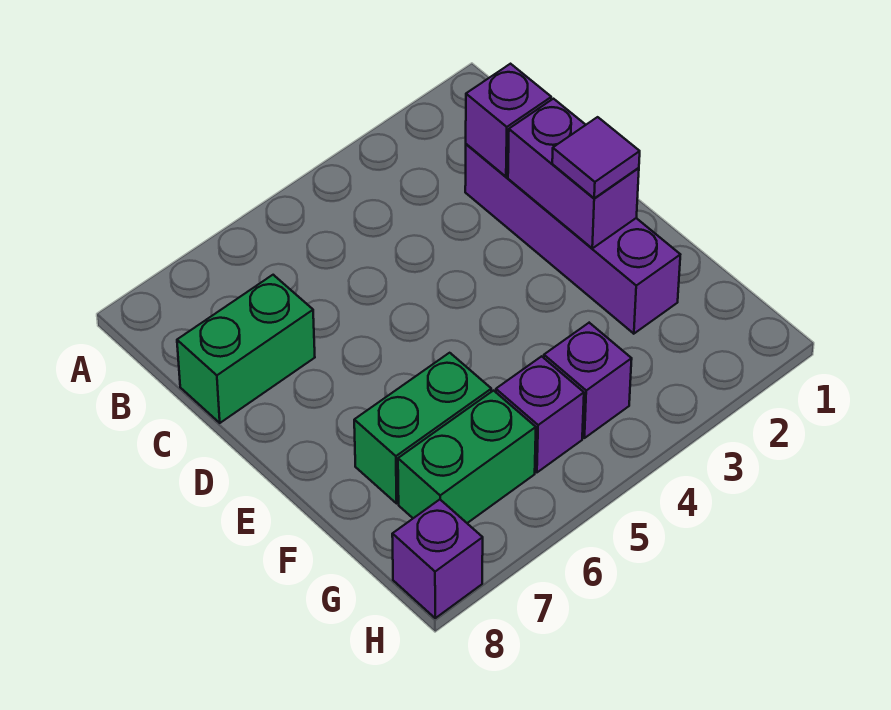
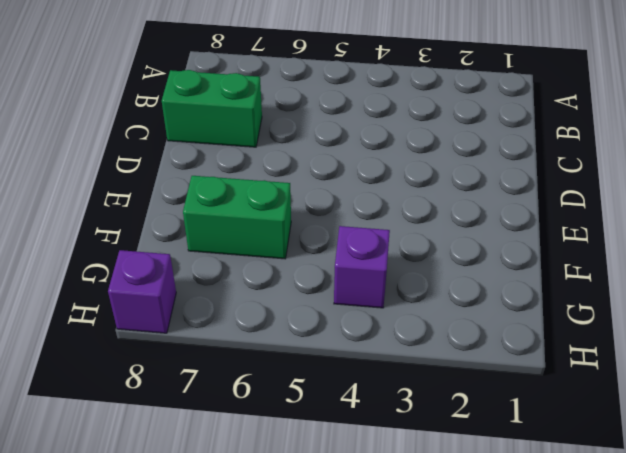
none -> purple 1x4 brick [465,144,680,334]
none -> purple 1x1 brick [496,356,584,472]

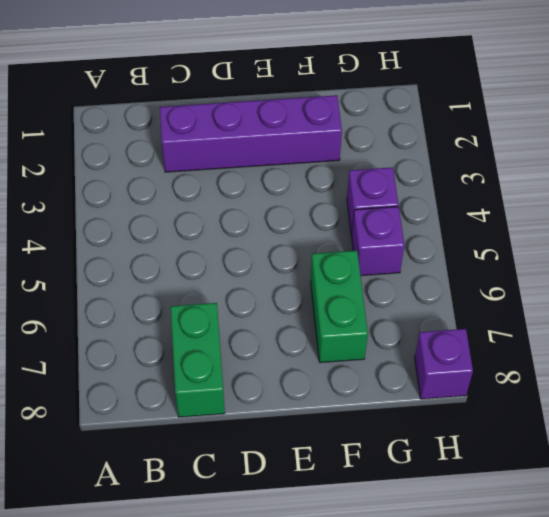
none -> green 1x2 brick [398,391,536,523]
none -> purple 1x1 brick [466,64,551,177]

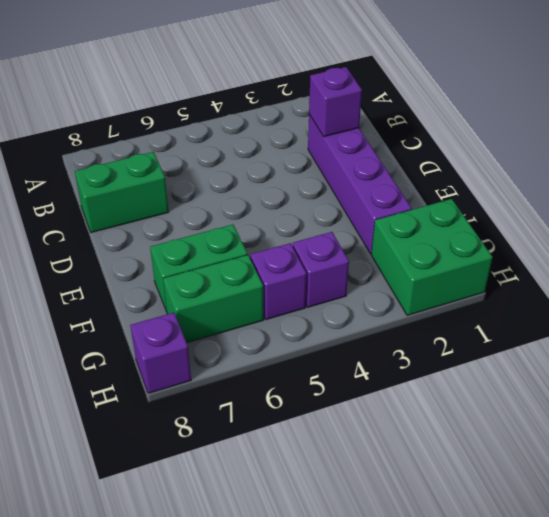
green 2x2 brick [371,199,493,315] -> none
none -> purple 1x2 brick [508,99,639,248]
none -> purple 1x1 tile [552,117,640,198]

